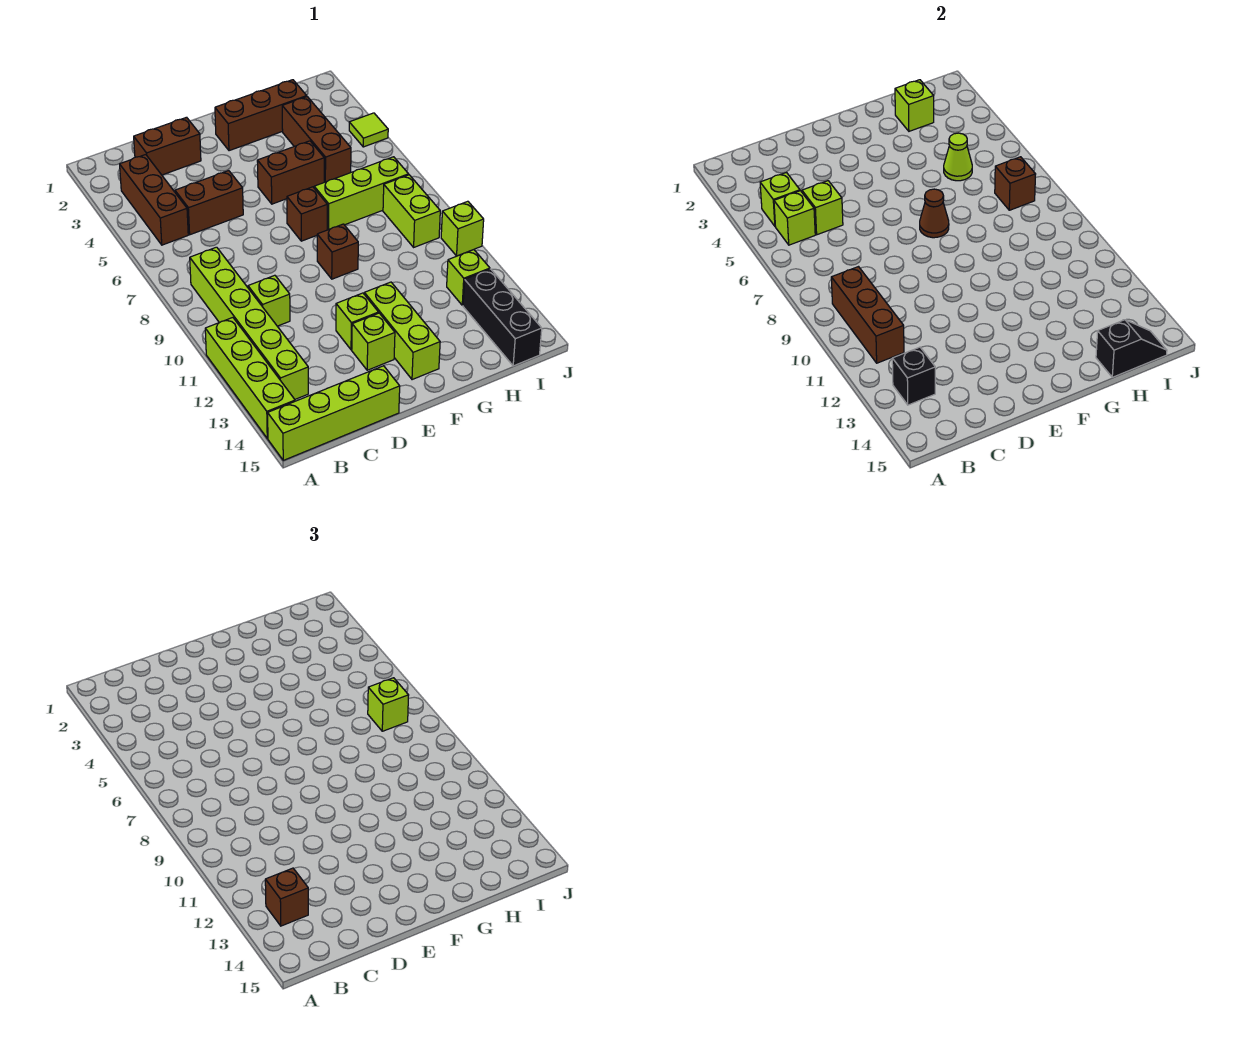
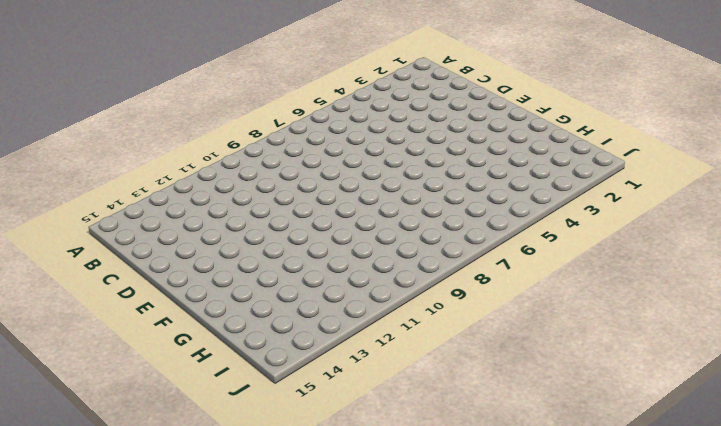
none -> lime 1x4 brick [205,318,295,438]
none -> lime 1x4 brick [268,366,400,460]
none -> brown 1x3 brick [120,155,188,245]
none -> lime 1x6 brick [190,247,308,399]

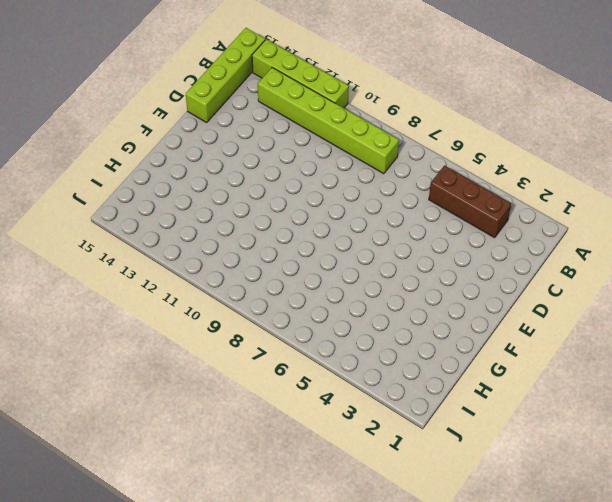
none -> brown 1x2 brick [134,117,201,175]
none -> brown 1x2 brick [175,171,243,235]
none -> lime 1x1 brick [248,275,290,326]
none -> lime 1x1 brick [336,293,378,350]

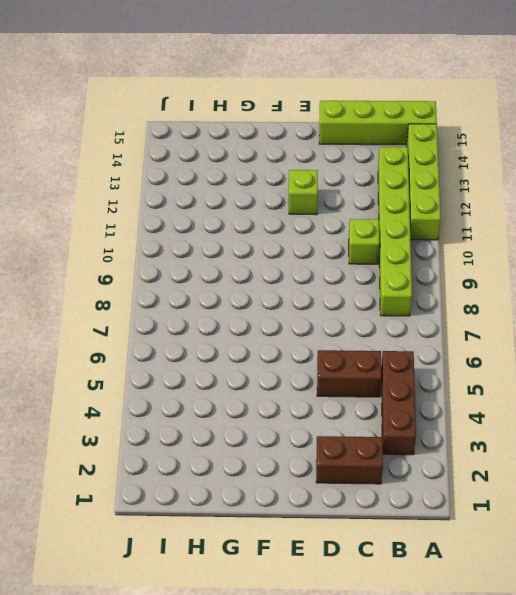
none -> lime 1x1 brick [352,313,395,370]
none -> brown 1x3 brick [215,80,307,151]
none -> brown 1x2 brick [257,141,324,204]
none -> brown 1x1 brick [287,187,327,241]

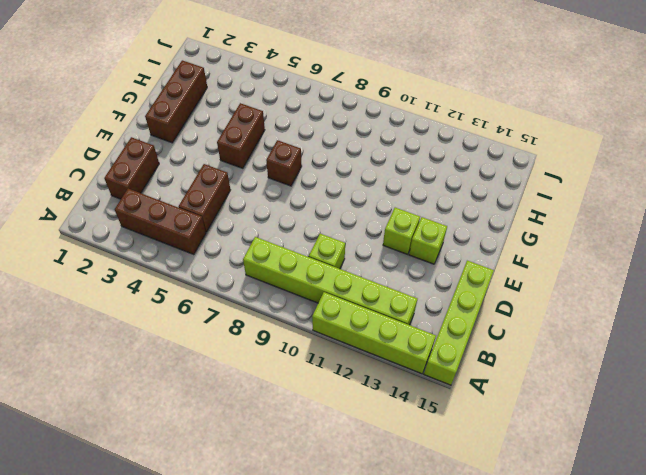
none -> brown 1x1 brick [317,224,358,279]
none -> lime 1x3 brick [364,282,440,380]
none -> lime 1x3 brick [314,157,409,230]
none -> brown 1x3 brick [282,97,351,182]

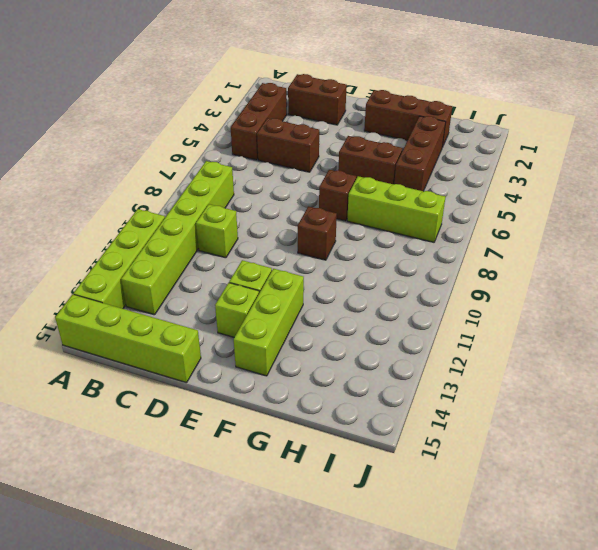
none -> lime 1x2 brick [383,175,440,247]
none -> lime 1x1 brick [447,250,490,305]
none -> black 1x3 brick [463,269,542,366]
none -> lime 1x1 tile [349,113,388,147]

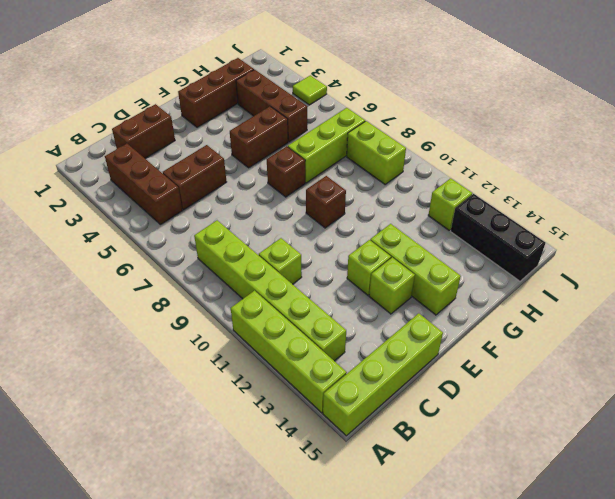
none -> lime 1x1 brick [441,201,484,256]
none -> lime 1x1 brick [760,173,800,226]
none -> lime 1x1 brick [774,191,815,245]
none -> brown 1x3 brick [831,267,904,363]

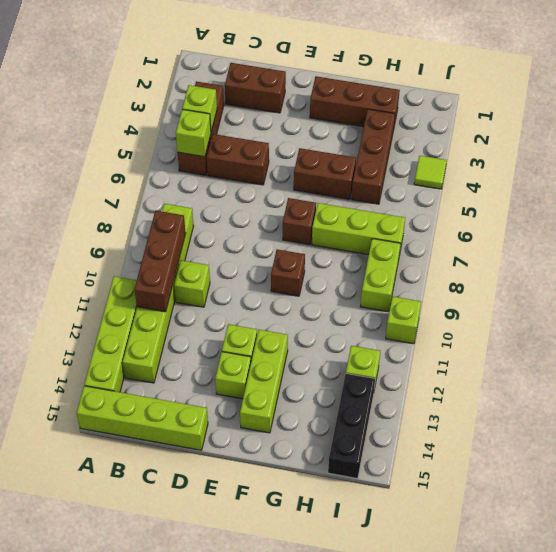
none -> black 1x1 brick [892,347,935,405]
none -> lime 1x1 brick [802,181,843,235]
none -> brown 1x1 cone [920,189,949,238]
none -> lime 1x1 brick [895,80,934,131]

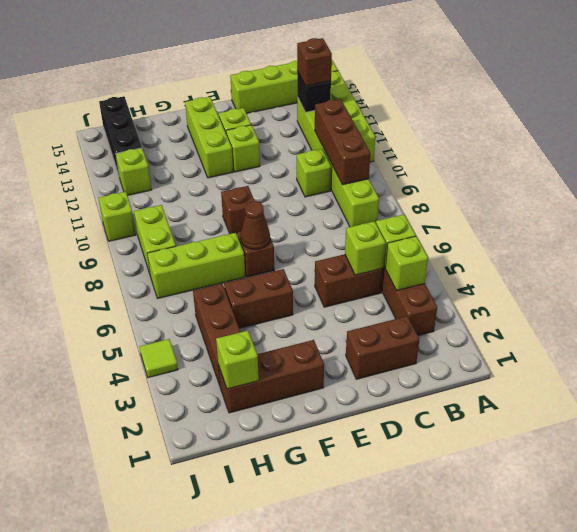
none -> lime 1x1 cone [944,133,972,181]
none -> black 1x2 slope [1096,320,1167,377]
none -> brown 1x1 brick [995,157,1036,210]
none -> lime 1x1 brick [368,678,409,731]

